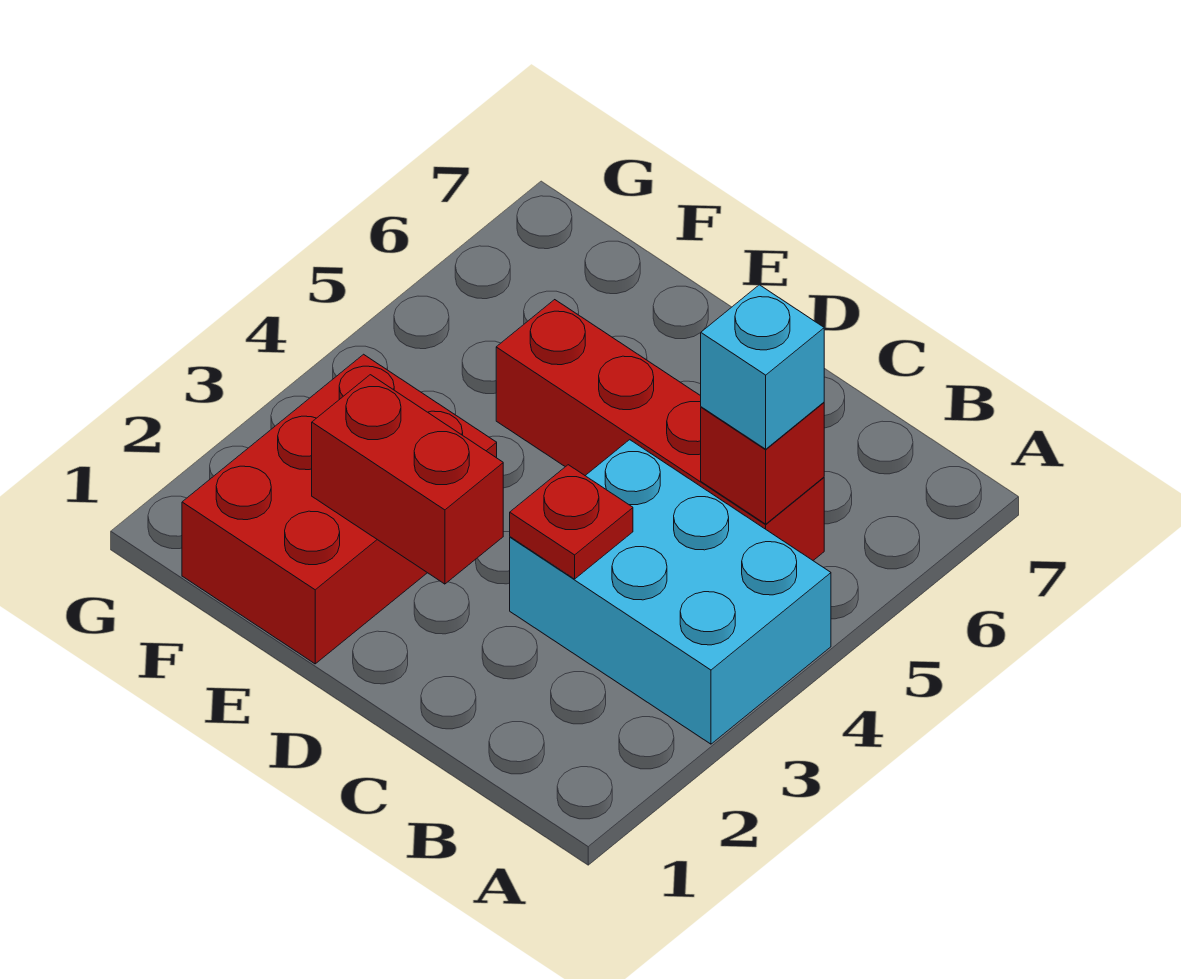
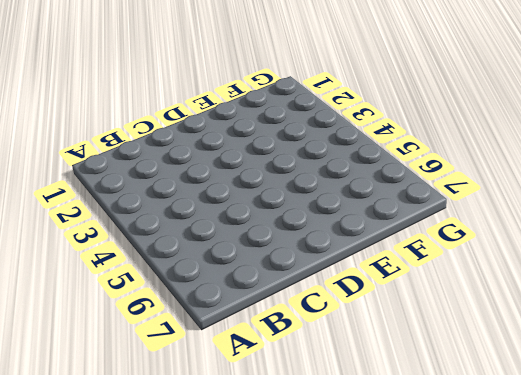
none -> cyan 2x3 brick [510,440,831,744]
none -> red 1x4 brick [496,300,824,560]

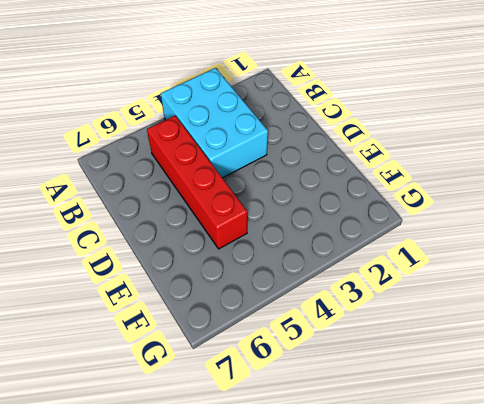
none -> red 2x3 brick [182,354,497,664]
none -> red 1x1 brick [701,402,824,524]

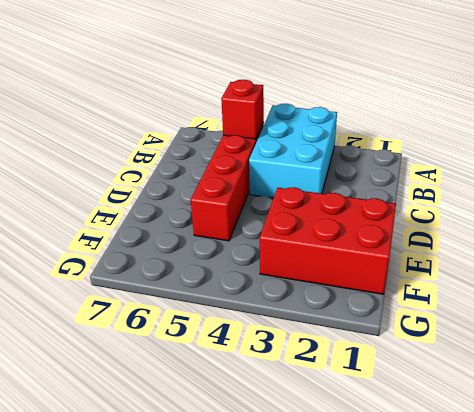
none -> red 1x1 plate [510,465,633,579]
none -> red 1x2 brick [312,375,503,584]

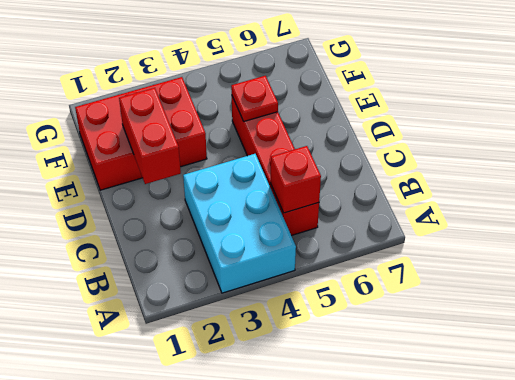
red 1x1 plate [231,76,278,121] -> red 1x1 plate moved to [510,465,633,579]
none -> cyan 1x1 brick [701,285,824,449]

